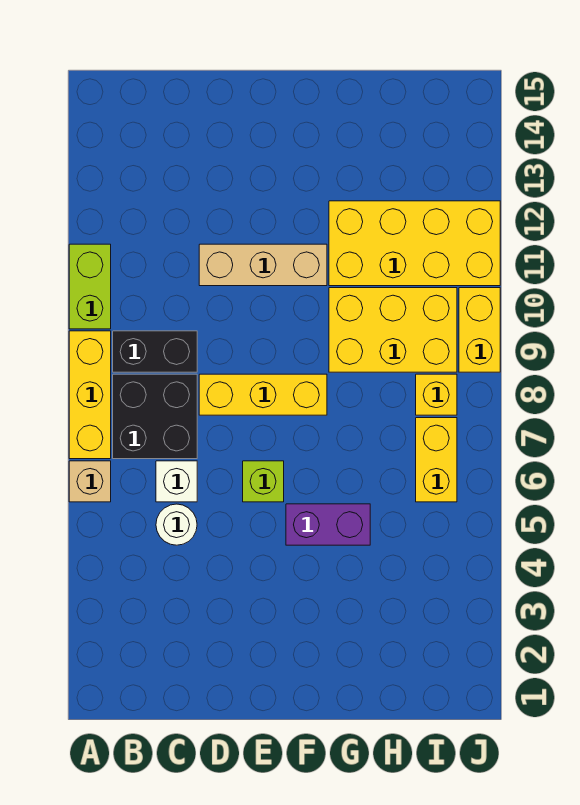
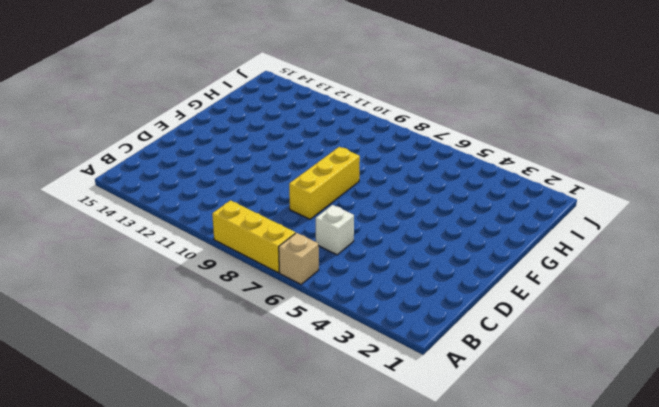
none -> lime 1x2 brick [69,244,111,329]
none -> black 2x2 brick [113,374,197,459]
none -> black 1x2 brick [113,331,197,372]

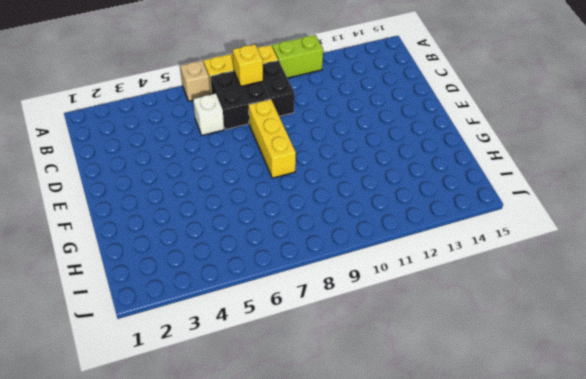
yellow 1x1 brick [233,44,263,86] -> yellow 1x1 brick moved to [416,374,457,415]
none -> white 1x1 round brick [156,504,197,545]
none -> tan 1x3 brick [199,244,327,286]
none -> lime 1x1 brick [243,461,284,502]

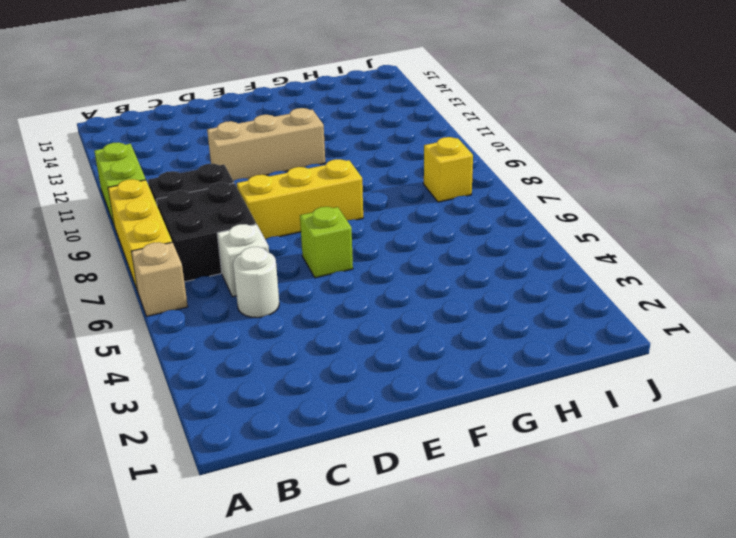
none -> purple 1x2 brick [286,504,370,545]
none -> yellow 2x3 brick [329,288,457,372]
none -> yellow 2x4 brick [329,201,500,286]

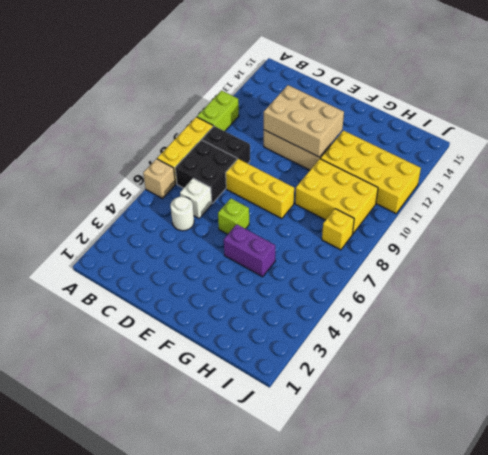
tan 2x3 brick [264,85,344,157] -> none
none -> yellow 1x2 brick [416,418,457,502]
none -> yellow 1x2 brick [459,288,500,372]

